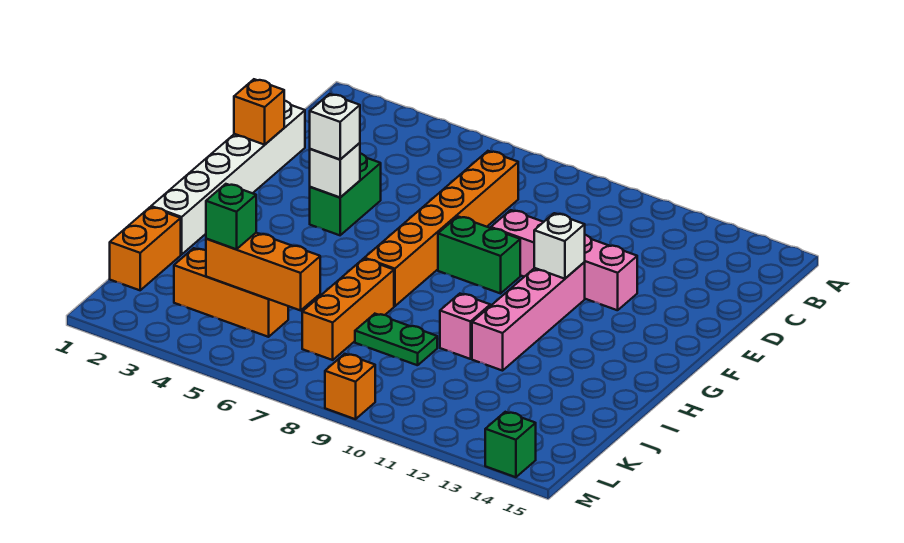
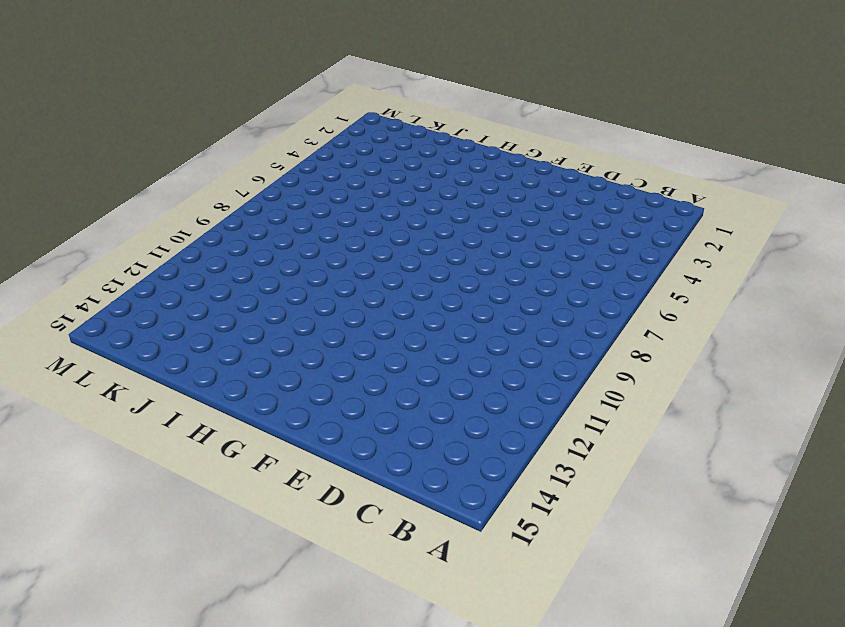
none -> orange 1x6 brick [364,151,518,306]
none -> white 1x6 brick [151,101,305,254]
none -> green 1x2 brick [310,154,381,235]

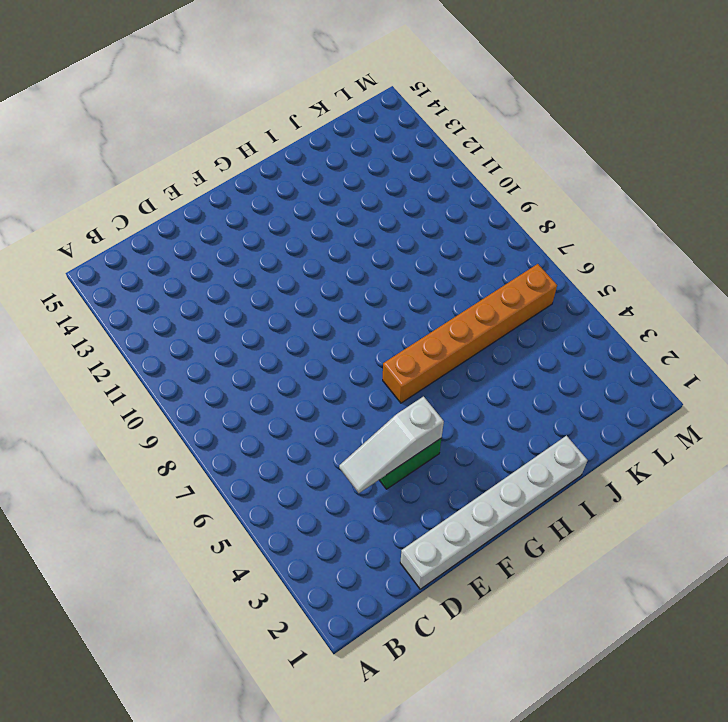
white 1x3 slope [339,396,444,493] -> white 1x1 brick [310,143,360,197]
orange 1x6 brick [383,264,557,403] -> orange 1x6 brick moved to [364,151,518,306]
none -> pink 1x4 brick [491,210,637,310]
none -> green 1x2 brick [438,217,520,293]
none -> pink 1x4 brick [472,262,585,371]

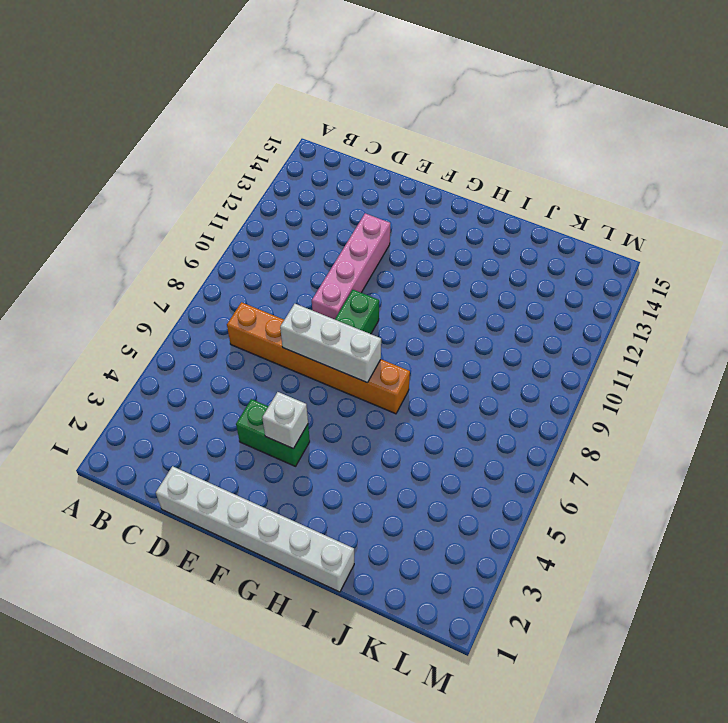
white 1x3 brick [280,304,381,383] -> none
none -> pink 1x4 brick [472,262,585,371]
none -> orange 1x3 brick [302,259,394,360]
none -> pink 1x1 brick [440,294,490,359]

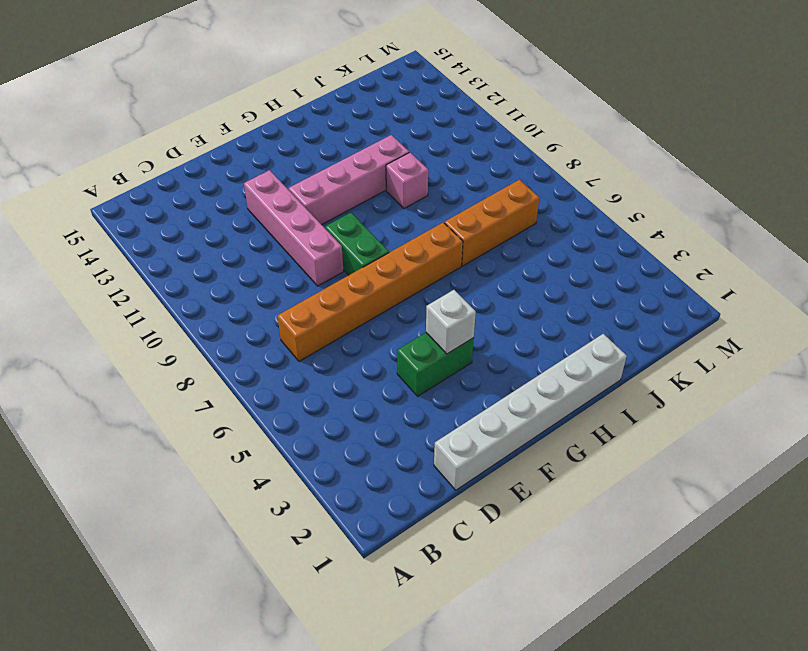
none -> orange 1x2 brick [110,207,181,290]
none -> green 1x2 plate [355,314,437,365]
none -> orange 1x3 brick [174,248,288,337]

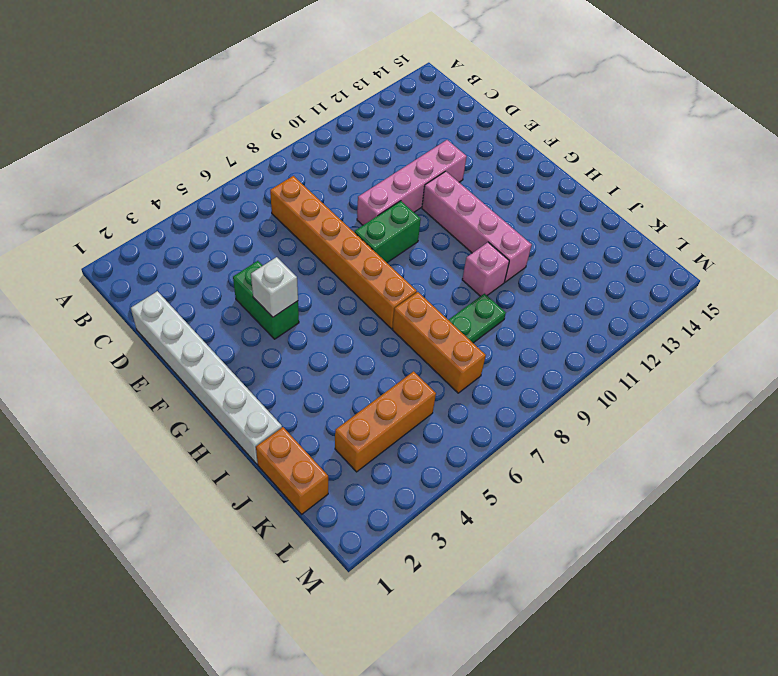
none -> orange 1x1 brick [325,354,375,419]
none -> green 1x1 brick [485,412,536,477]
none -> orange 1x1 brick [234,79,284,145]

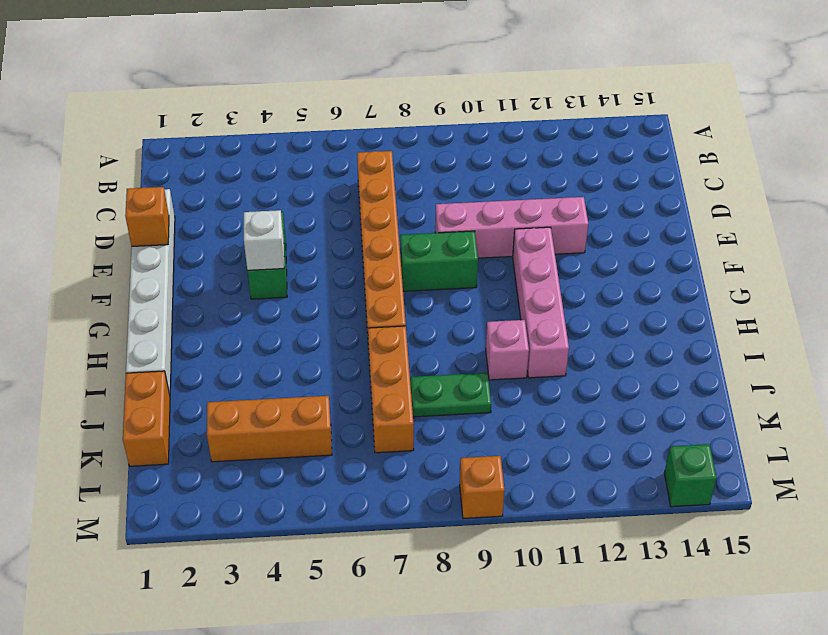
none -> white 1x1 brick [534,213,585,279]
none -> orange 1x3 brick [206,233,320,310]
none -> white 1x1 brick [310,94,360,160]

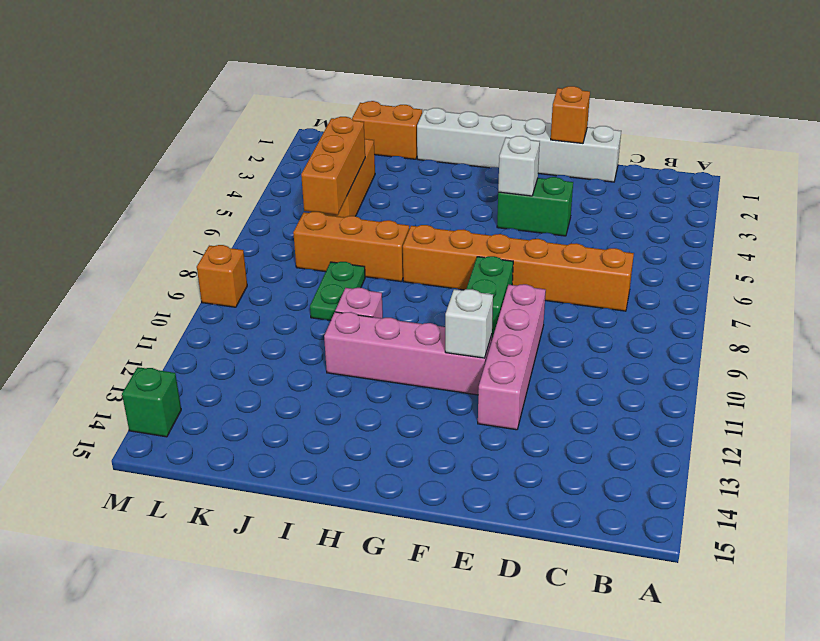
none -> white 1x1 brick [310,94,360,160]
none -> green 1x1 brick [206,184,256,249]

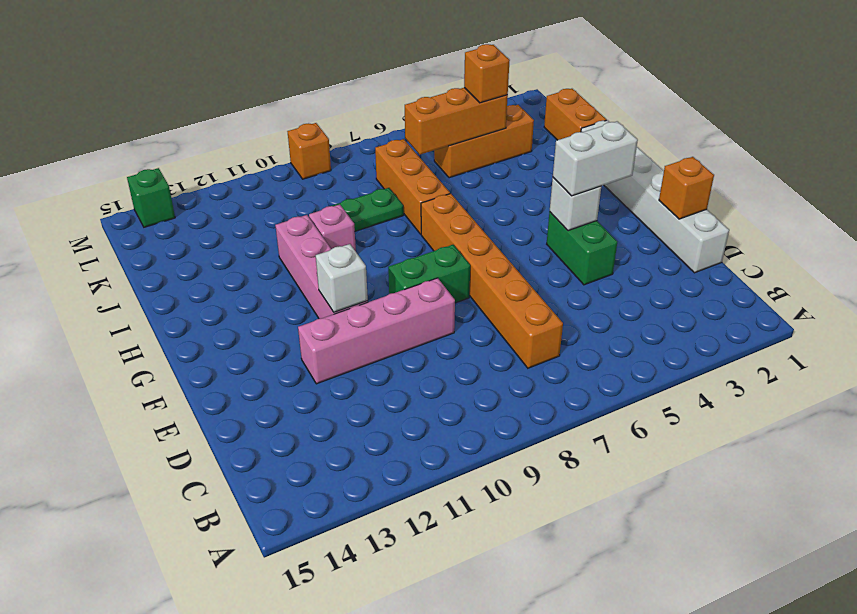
white 1x2 brick [553,121,638,196] -> white 1x1 brick [310,94,360,160]
orange 1x1 brick [464,44,510,103] -> green 1x1 brick [206,184,256,249]

